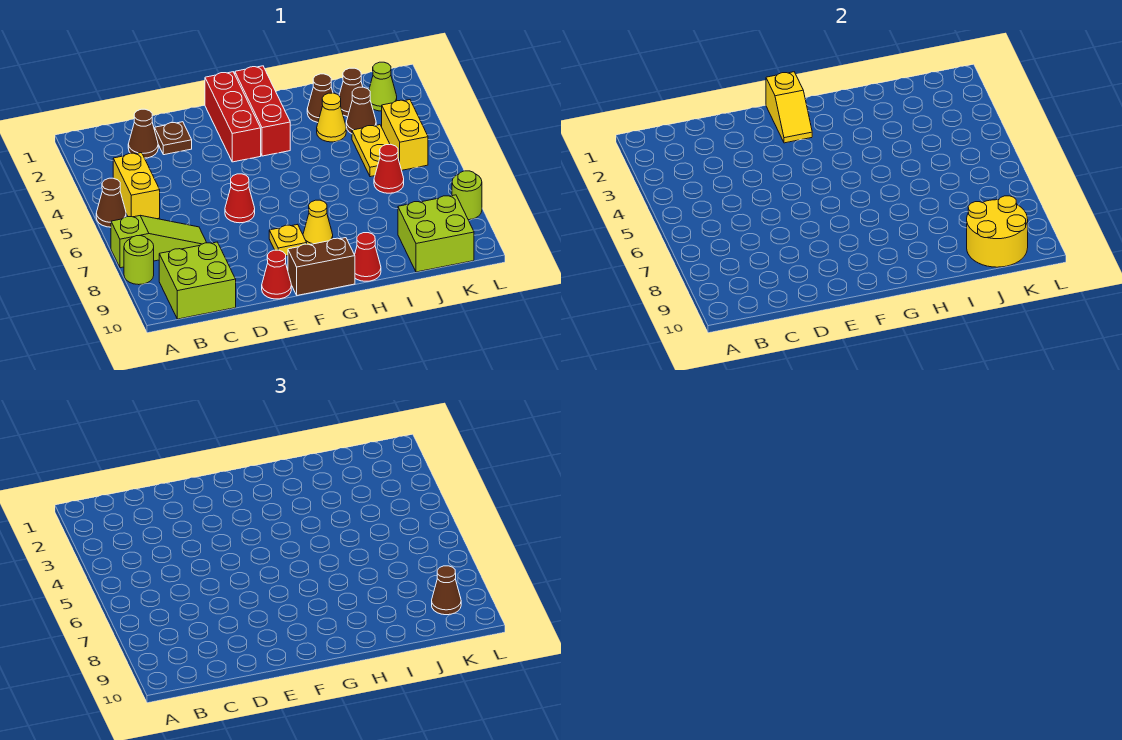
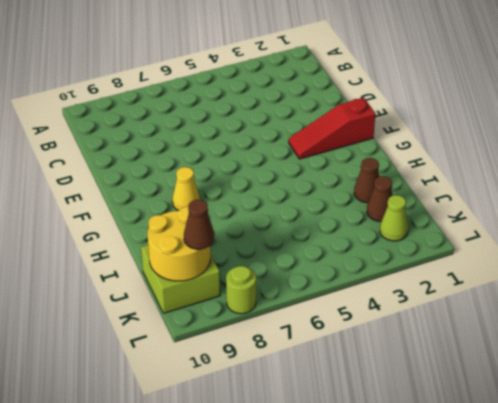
red 1x3 slope [289,98,375,159] -> red 1x3 brick [205,72,261,162]
none -> brown 1x1 cone [96,178,126,227]
none -> lime 1x3 slope [111,216,207,268]
none -> lime 1x1 round brick [124,236,154,285]

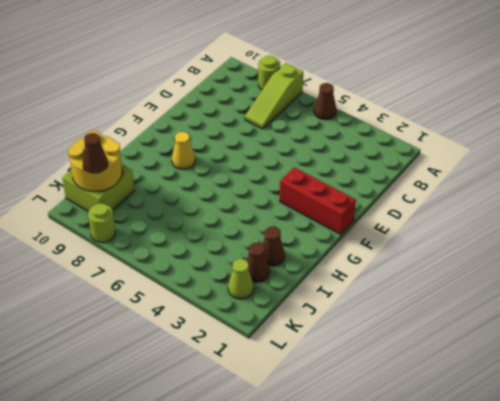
none -> yellow 1x2 brick [113,153,160,219]
none -> lime 2x2 brick [159,242,236,319]
none -> brown 1x1 cone [128,109,158,158]

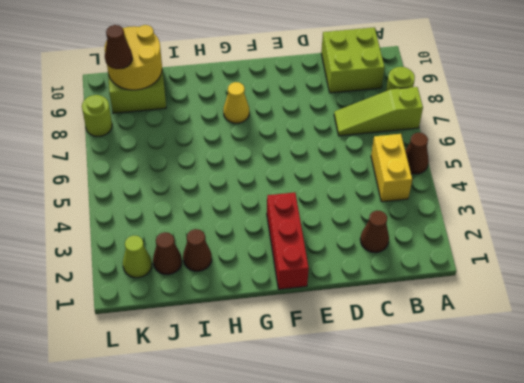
none -> brown 1x1 plate [155,122,192,155]
none -> red 1x1 cone [225,174,255,223]
none -> red 1x1 cone [262,250,291,299]

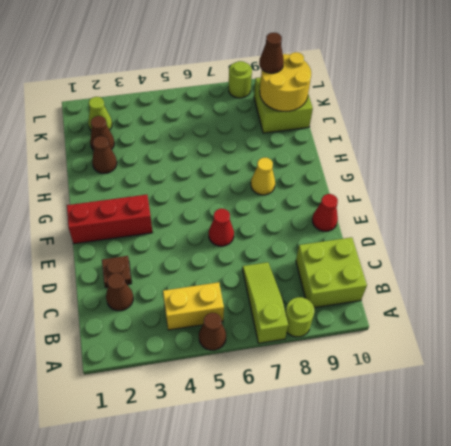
none -> yellow 1x1 plate [269,224,307,256]
none -> brown 1x2 brick [288,238,355,295]
none -> red 1x3 brick [235,66,290,156]

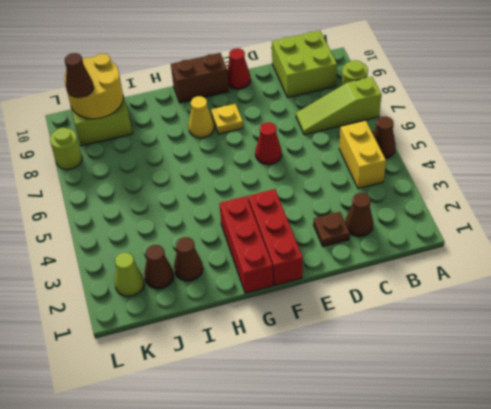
none -> red 1x1 cone [355,233,381,281]
none -> yellow 1x1 cone [317,93,346,142]
none -> brown 1x1 cone [346,87,376,134]

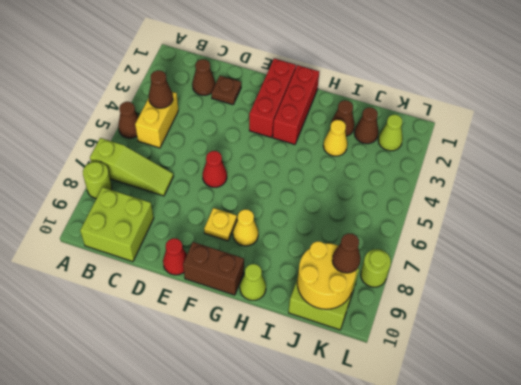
brown 1x1 cone [149,70,173,108] -> brown 1x1 cone moved to [346,87,376,134]
lime 1x1 cone [240,264,266,300] -> red 1x1 cone [355,233,381,281]
none -> yellow 1x2 plate [352,125,390,177]
none -> red 1x1 cone [374,144,404,193]
none -> yellow 1x2 brick [382,100,428,170]

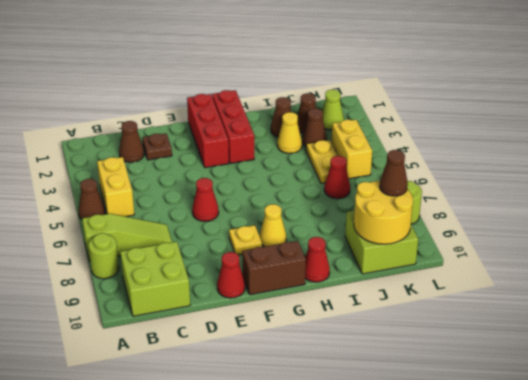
none -> yellow 1x2 slope [766,72,812,143]

